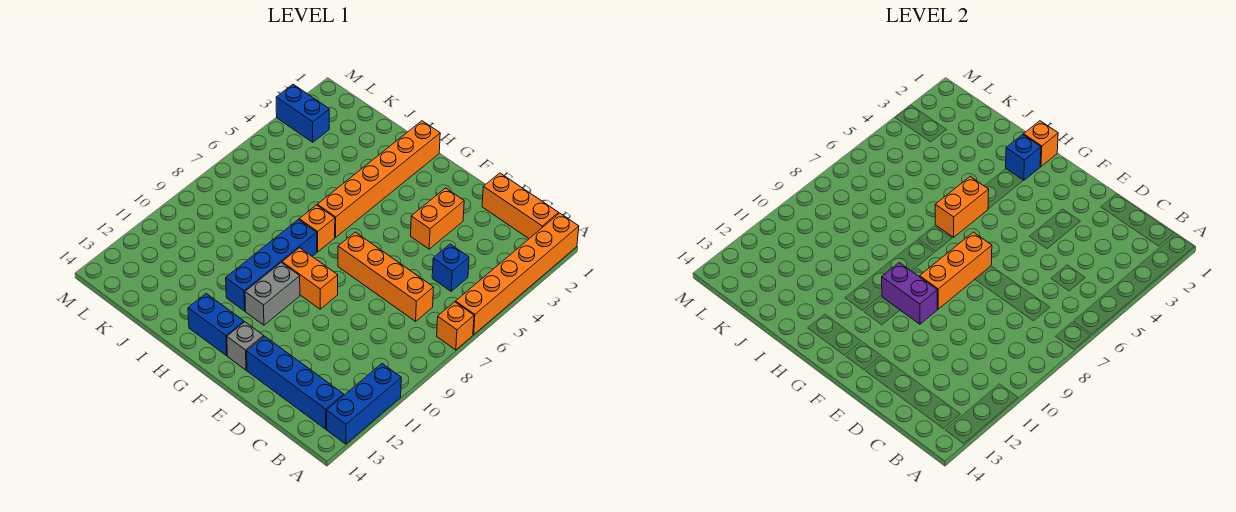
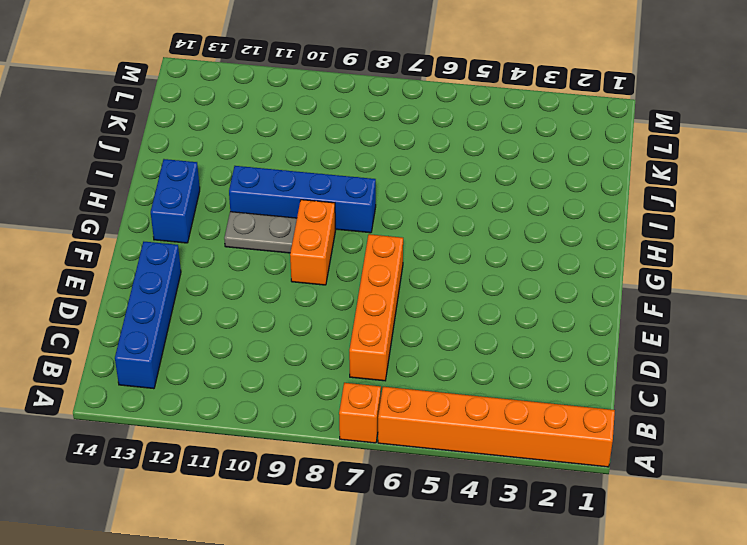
grey 1x2 plate [224,212,297,253] -> grey 1x2 brick [245,263,300,325]
none -> blue 1x3 brick [327,364,401,444]
none -> orange 1x3 brick [482,173,559,238]
none -> blue 1x1 brick [432,244,469,291]

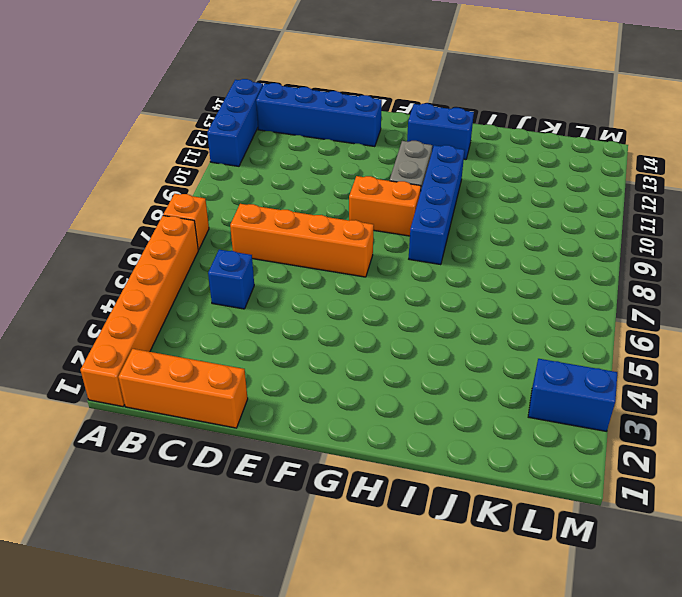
none -> orange 1x2 brick [411,188,464,249]
none -> grey 1x1 brick [227,322,264,370]
none -> orange 1x6 brick [317,121,440,237]

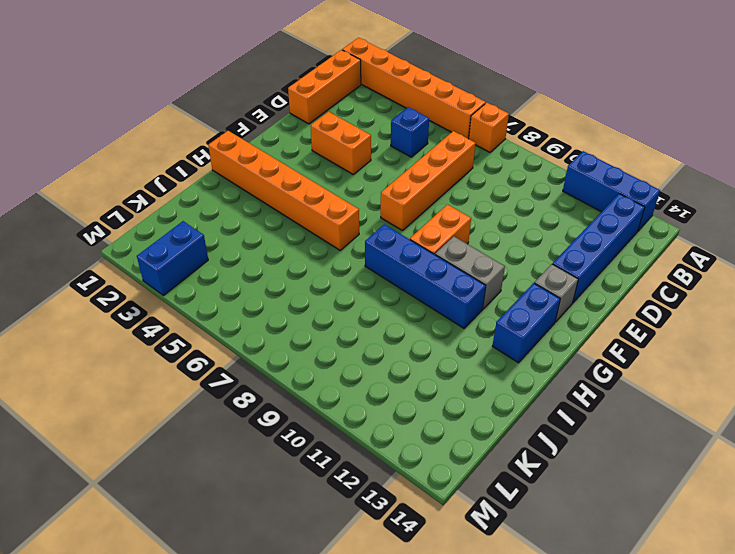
none -> orange 1x1 brick [299,205,335,252]
none -> orange 1x3 brick [920,232,992,309]
none -> purple 1x2 brick [882,263,937,324]

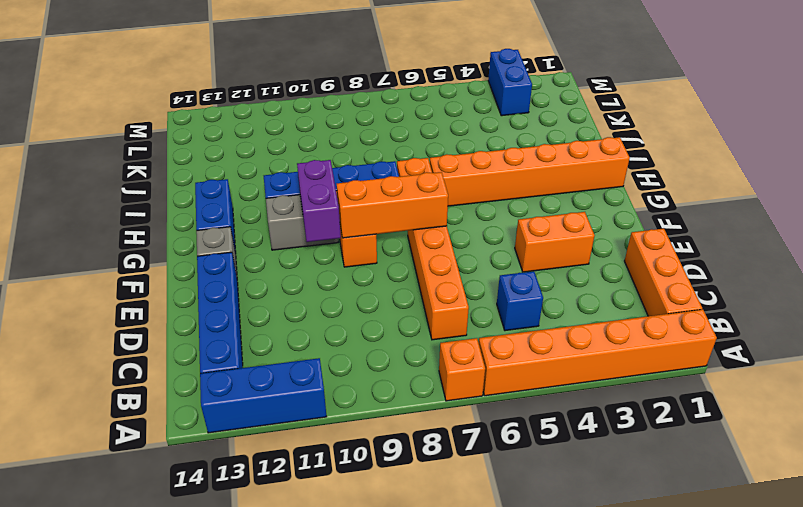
none -> orange 1x1 brick [1024,121,1058,167]
none -> blue 1x1 brick [1006,135,1041,180]
none -> orange 1x2 brick [935,177,989,237]

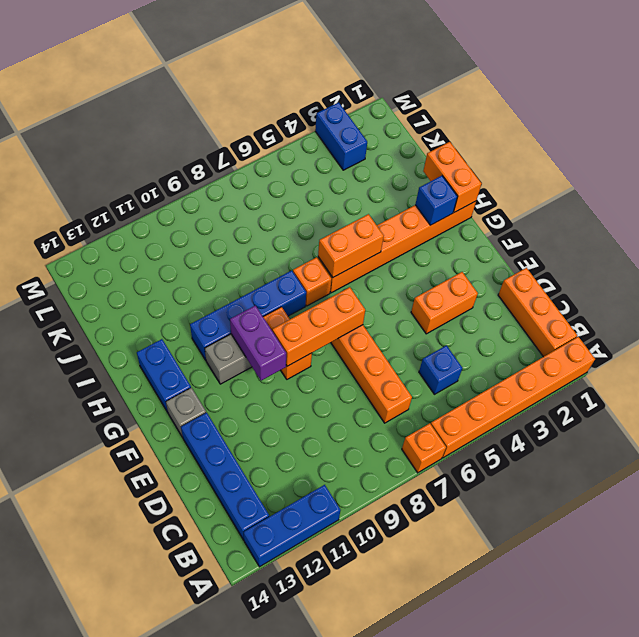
orange 1x2 brick [423,142,482,212] -> orange 1x1 brick [1024,121,1058,167]

